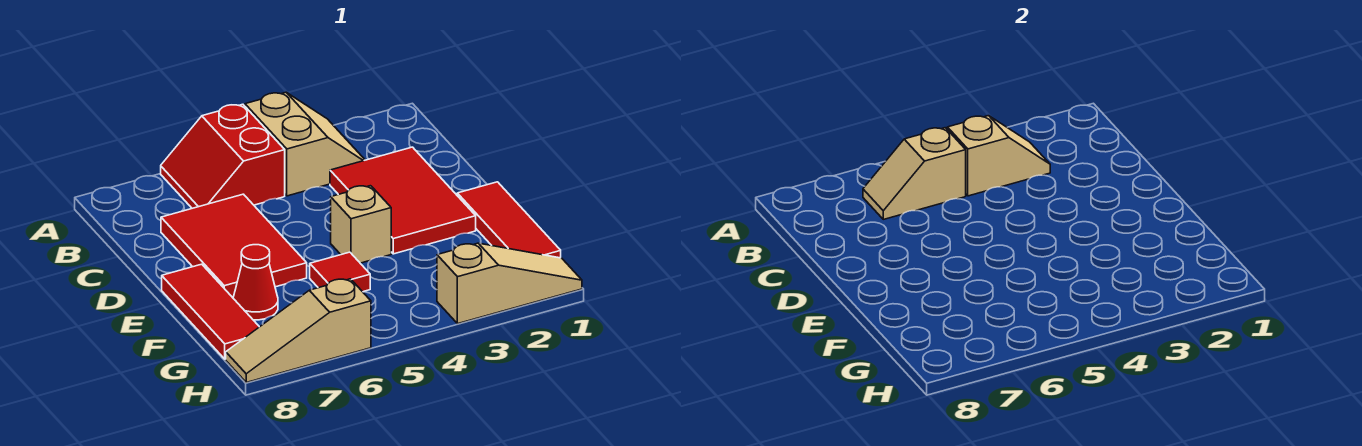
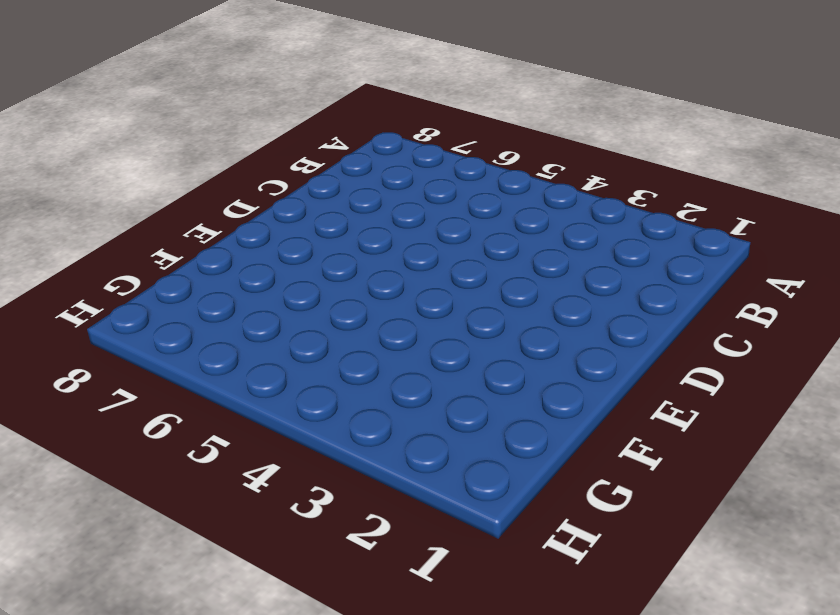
none -> tan 2x2 slope [245,92,365,196]
none -> red 2x2 slope [161,104,285,208]
none -> red 2x3 tile [330,147,476,254]

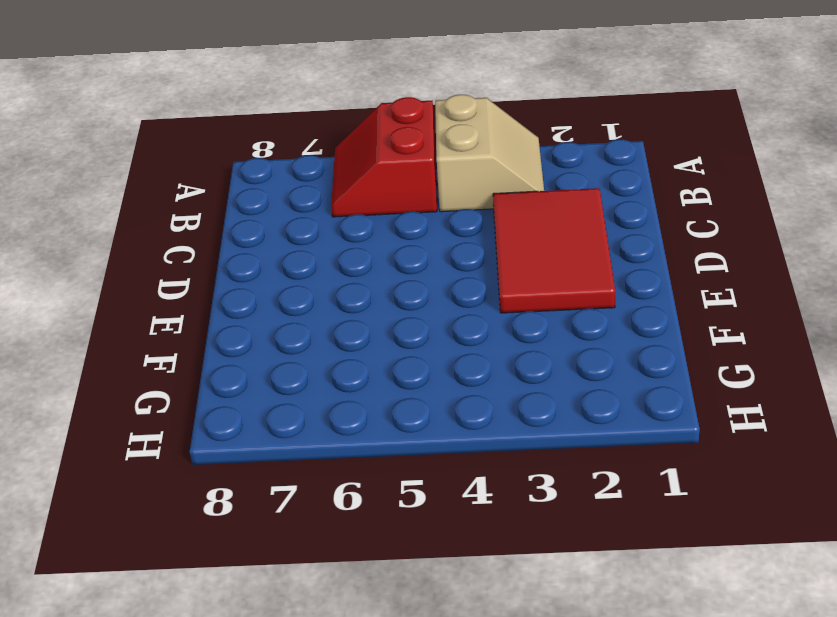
none -> red 2x3 tile [161,194,307,298]
none -> red 1x3 tile [457,182,561,258]
none -> tan 1x1 brick [331,186,391,263]

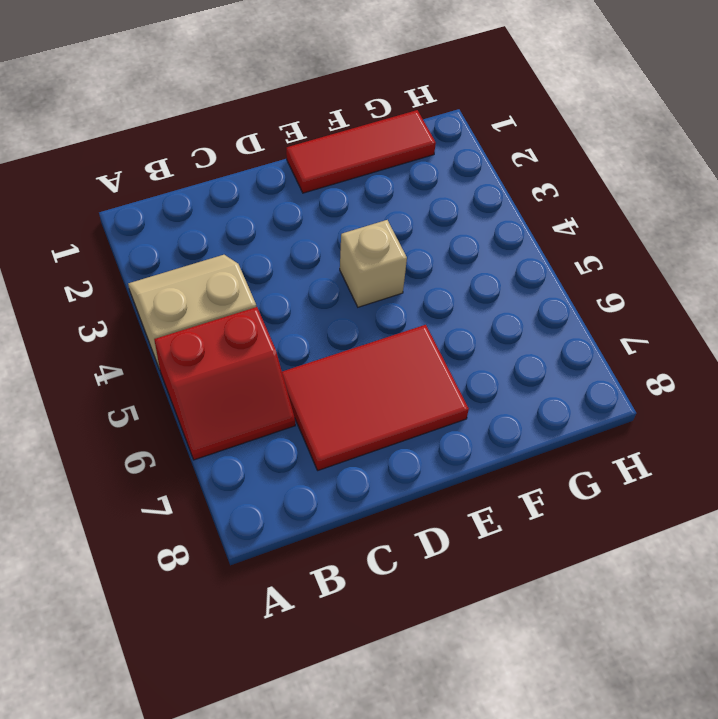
none -> red 2x3 tile [330,147,476,254]
none -> red 1x3 tile [162,264,259,359]
none -> red 1x1 tile [310,252,370,292]

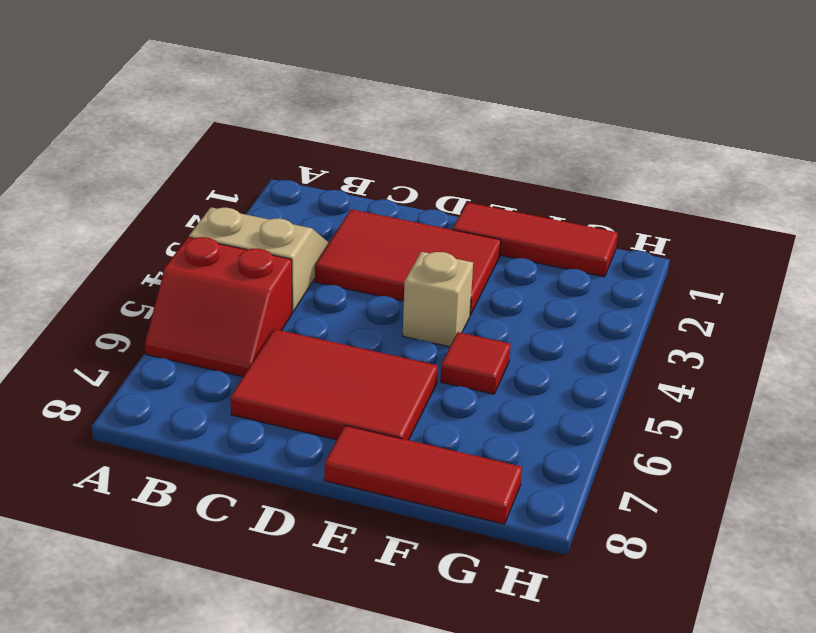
none -> red 1x1 cone [233,245,278,320]
none -> tan 1x3 slope [437,243,582,324]
none -> tan 1x3 slope [226,279,371,382]

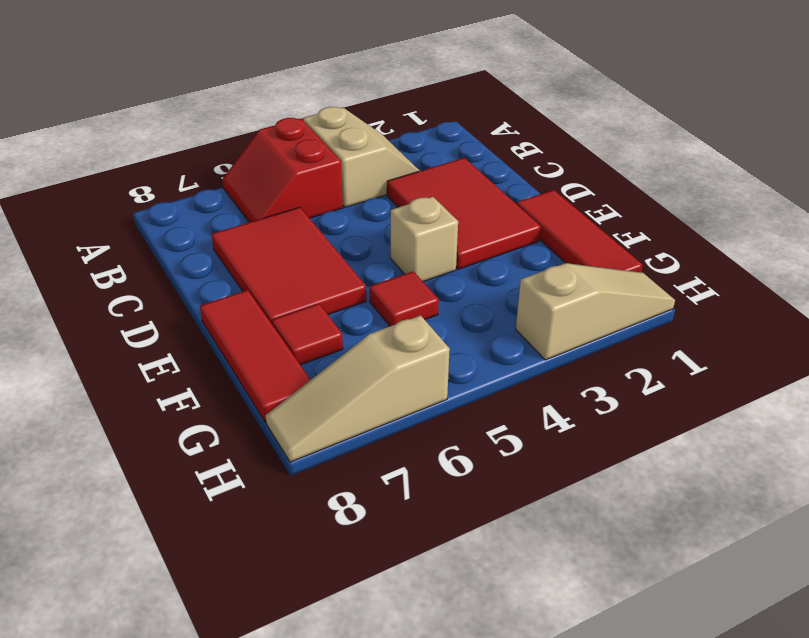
red 1x1 tile [272,304,343,365] -> red 1x1 cone [233,245,278,320]
none -> tan 1x2 slope [947,116,1050,196]
none -> tan 1x2 slope [863,128,966,219]

